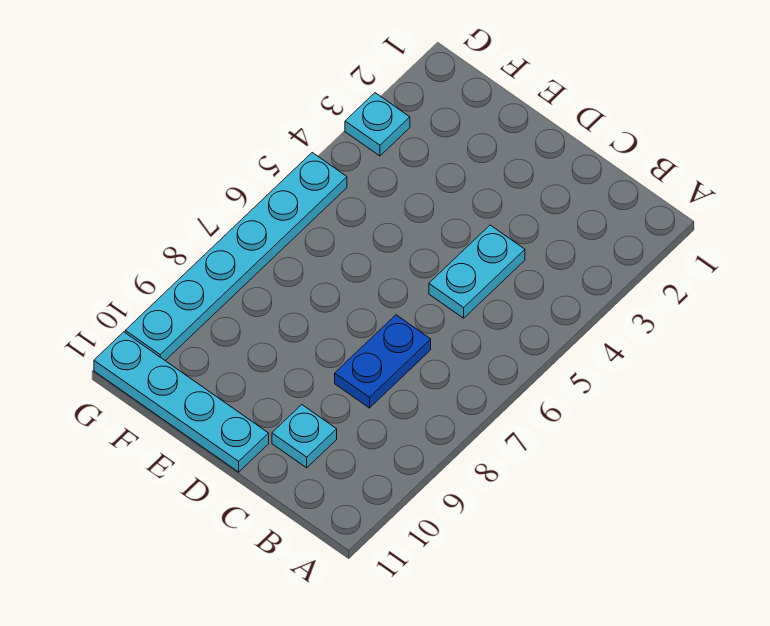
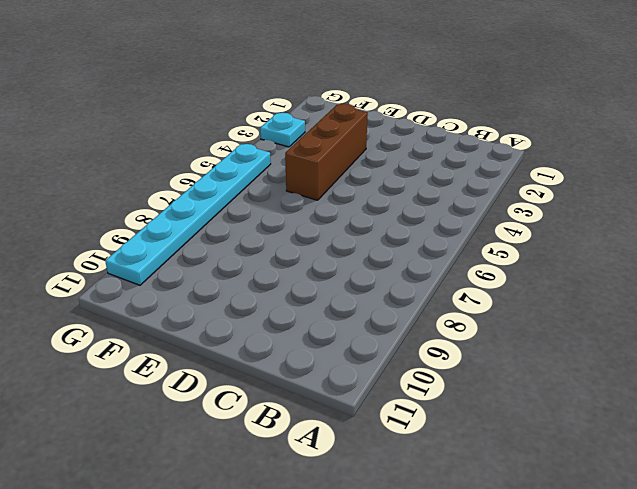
brown 1x3 brick [285,104,368,200] -> none
none -> cyan 1x2 plate [429,225,525,318]
none -> blue 1x2 plate [335,315,431,408]

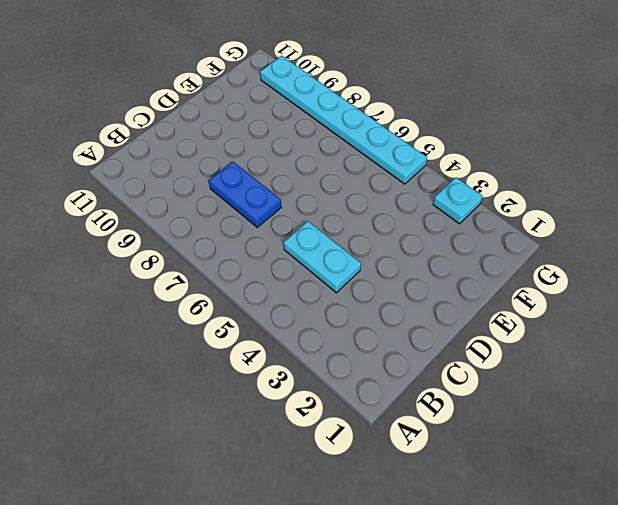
none -> cyan 1x1 plate [272,405,337,468]
none -> cyan 1x4 plate [94,332,269,472]

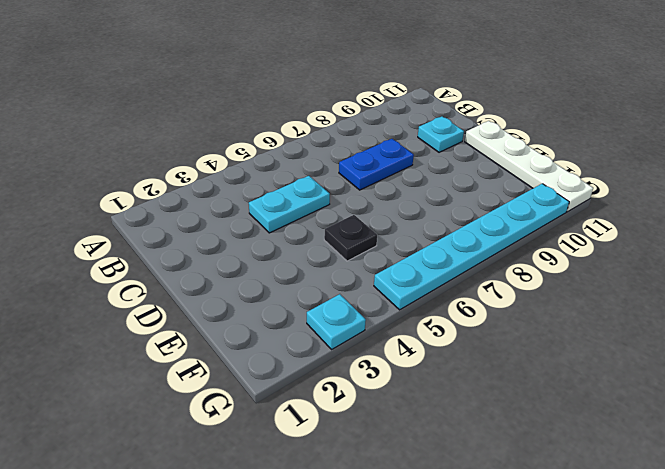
white 1x4 plate [465,121,593,212] -> cyan 1x4 plate [94,332,269,472]
black 1x1 plate [324,215,377,261] -> none

